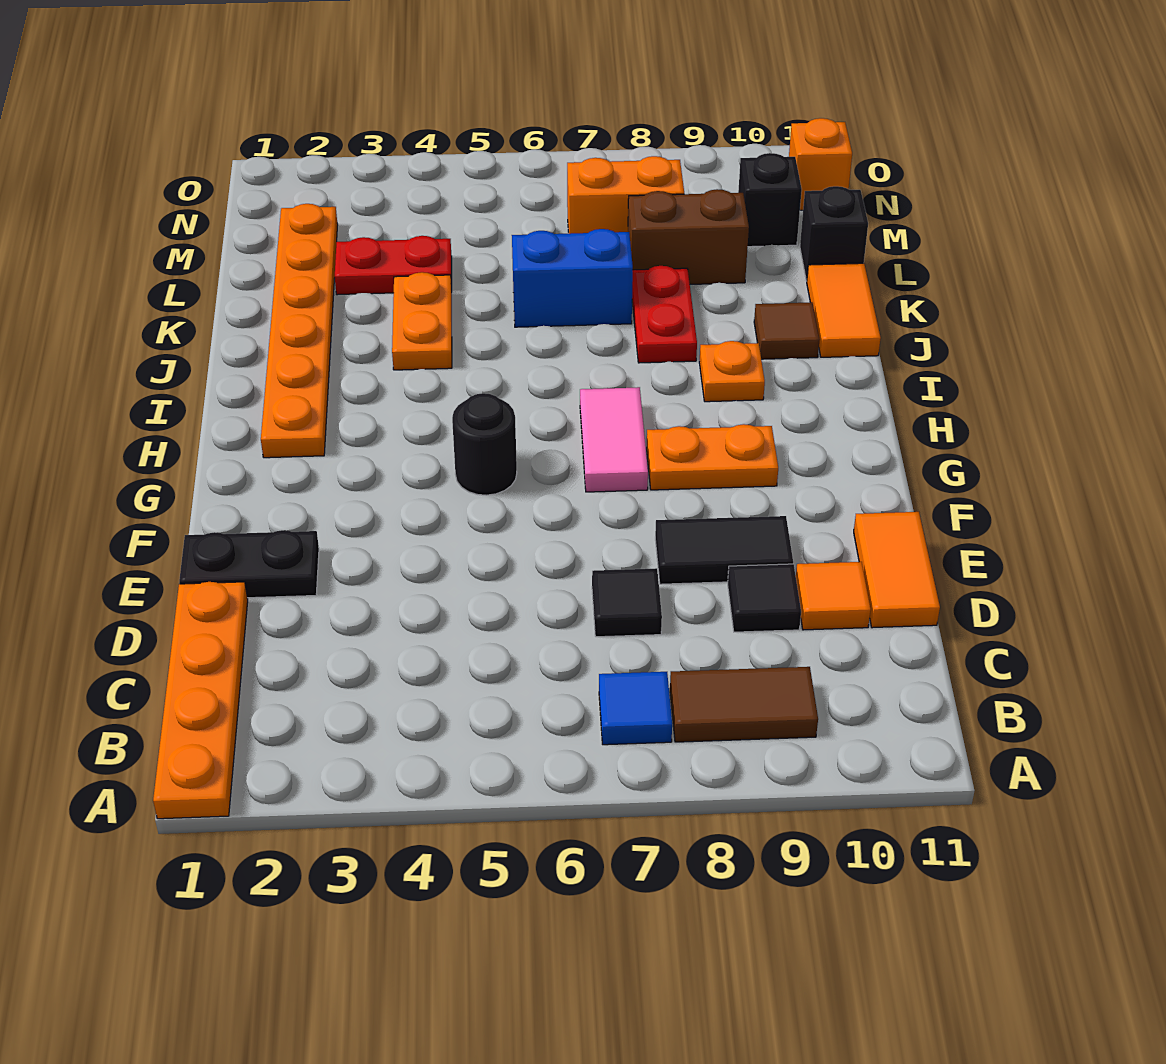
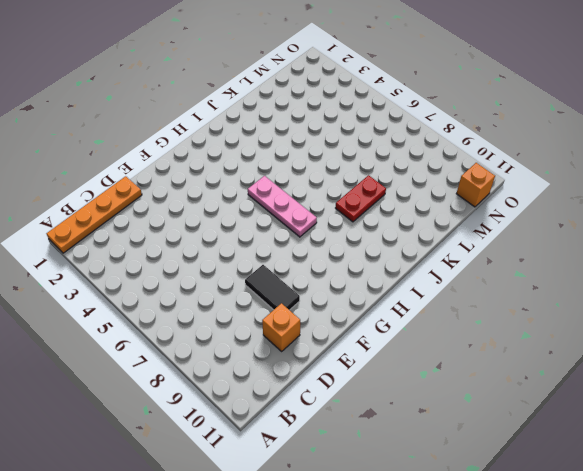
orange 1x1 brick [262,303,300,351] -> orange 1x1 tile [796,562,871,630]
pink 1x3 plate [248,176,317,237] -> pink 1x2 tile [580,387,648,492]
none -> blue 1x1 tile [599,672,672,745]
none -> brown 1x2 tile [670,667,818,742]
none -> black 1x1 tile [592,568,662,637]

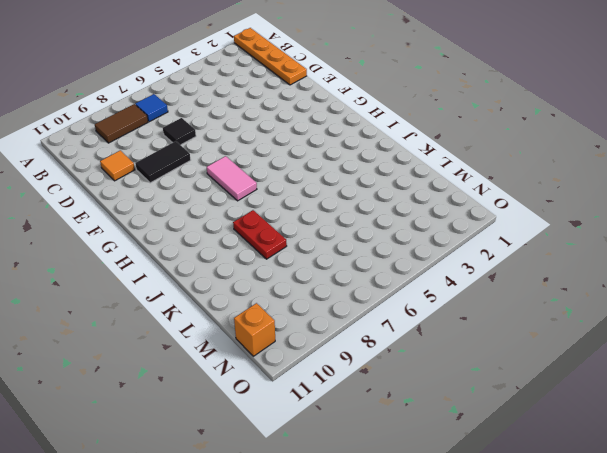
none -> black 1x1 tile [728,564,801,632]
none -> orange 1x2 tile [854,512,940,628]
none -> black 1x2 plate [179,530,319,598]

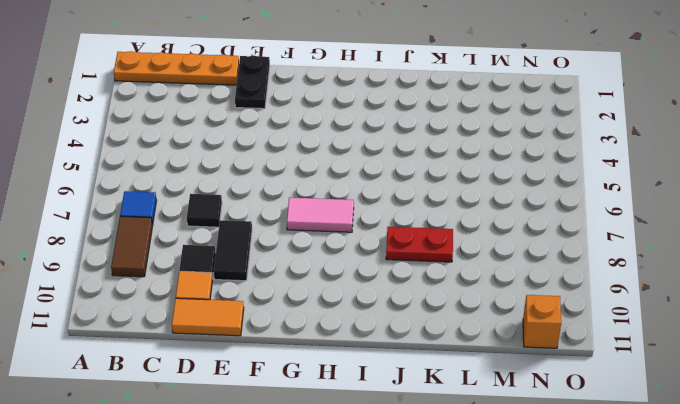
none -> black 1x1 round brick [452,393,517,495]
none -> orange 1x2 plate [647,424,778,490]
none -> orange 1x6 plate [261,204,338,458]

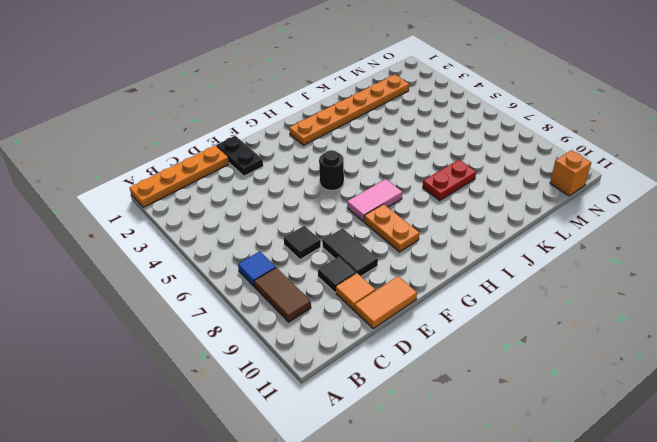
none -> orange 1x1 plate [699,341,765,402]
none -> orange 1x2 plate [392,272,452,370]
none -> brown 1x1 tile [754,302,820,359]

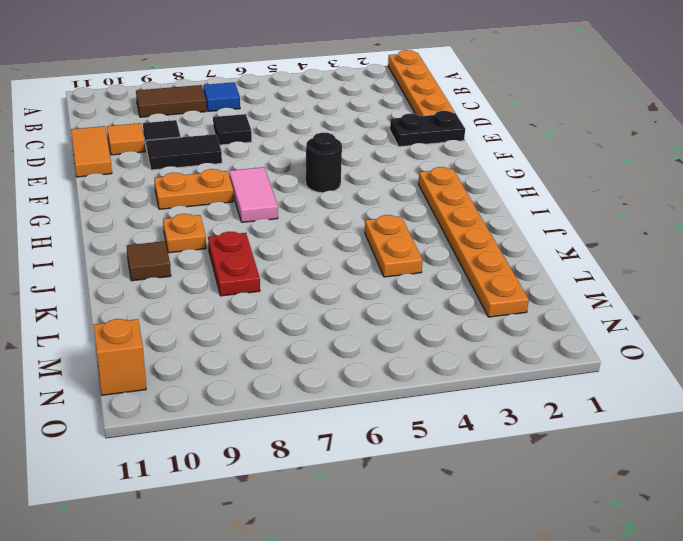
none -> orange 1x2 tile [807,263,881,357]
none -> blue 1x2 brick [512,229,633,327]
none -> red 1x2 plate [335,236,452,295]

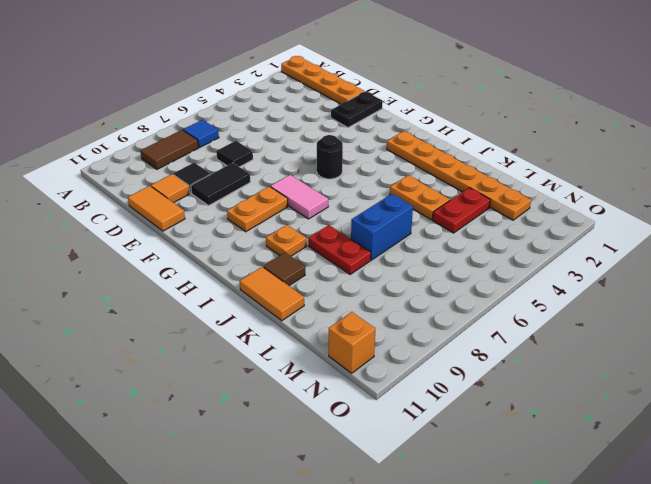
none -> brown 1x2 brick [628,189,749,284]
none -> black 1x1 brick [800,186,868,281]
none -> orange 1x2 brick [567,156,684,234]

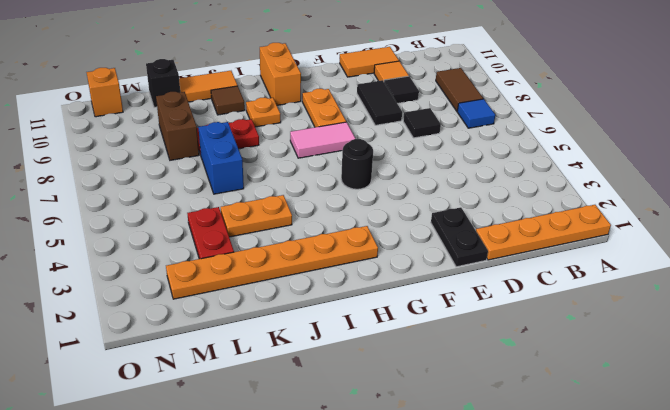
orange 1x2 brick [260,43,301,105] -> orange 1x2 brick moved to [567,156,684,234]
none -> black 1x1 brick [738,153,802,247]

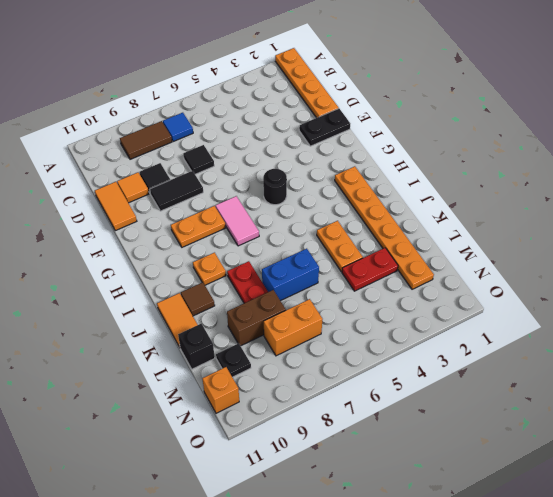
black 1x1 plate [216,343,251,377] -> black 1x1 brick [738,153,802,247]

